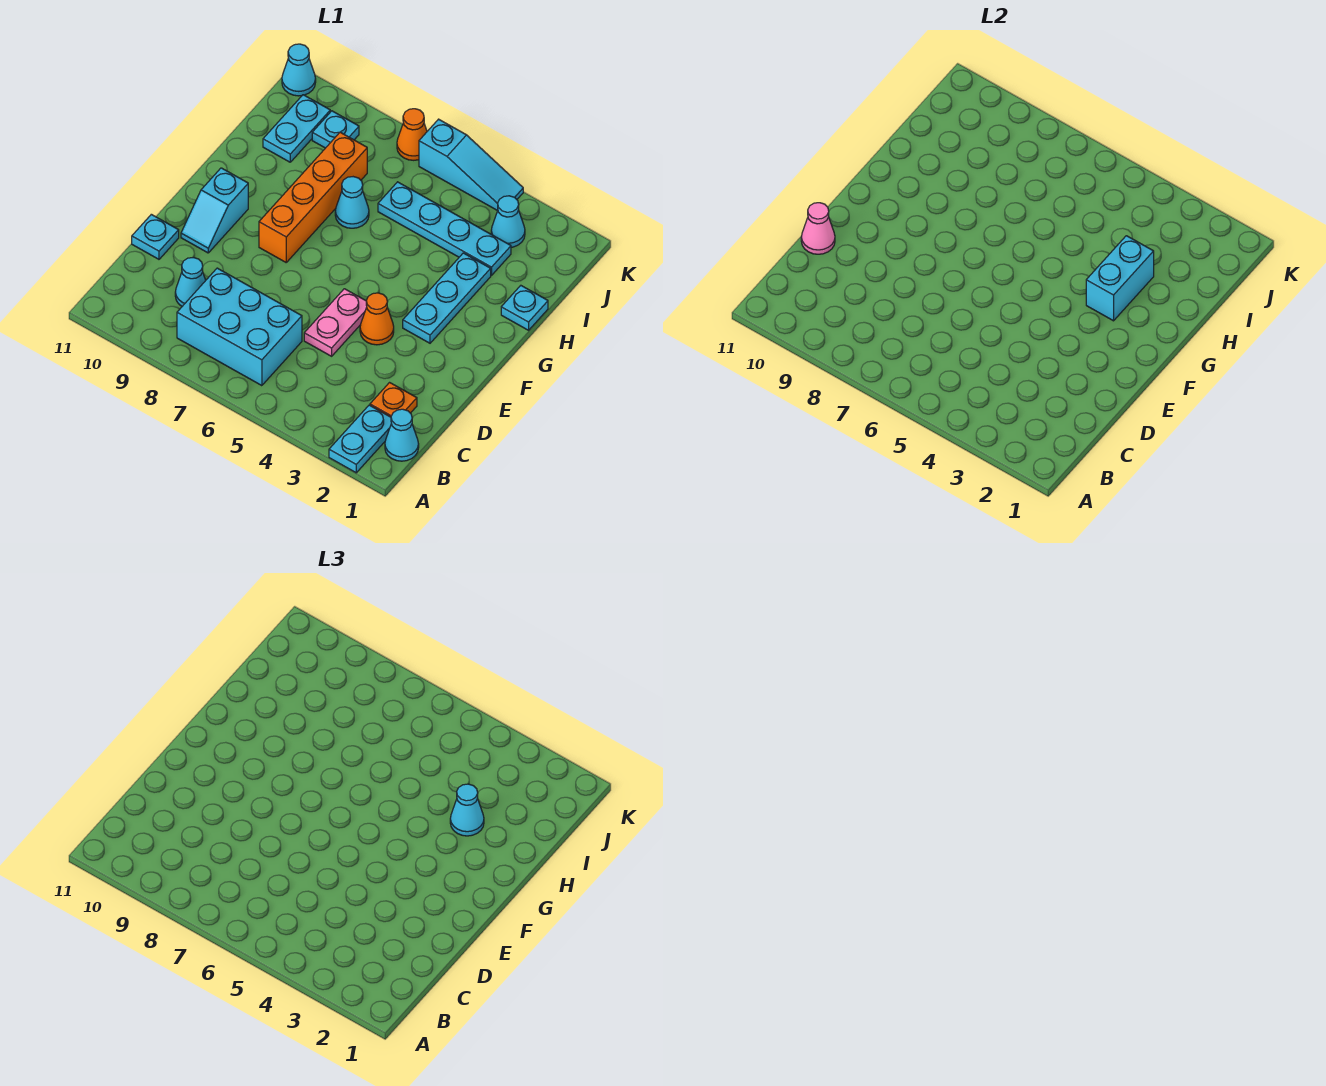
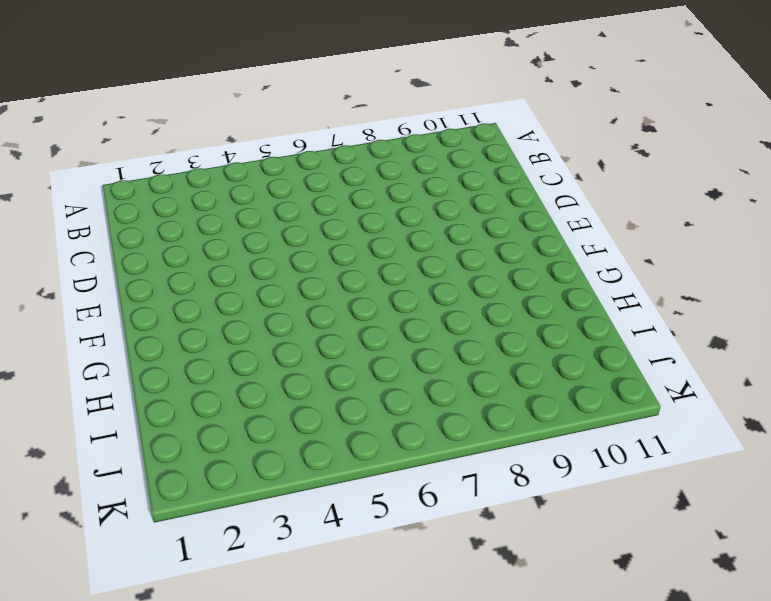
none -> cyan 1x2 plate [329,405,391,473]
none -> cyan 1x1 cone [385,409,419,461]
none -> cyan 2x3 brick [177,268,302,386]

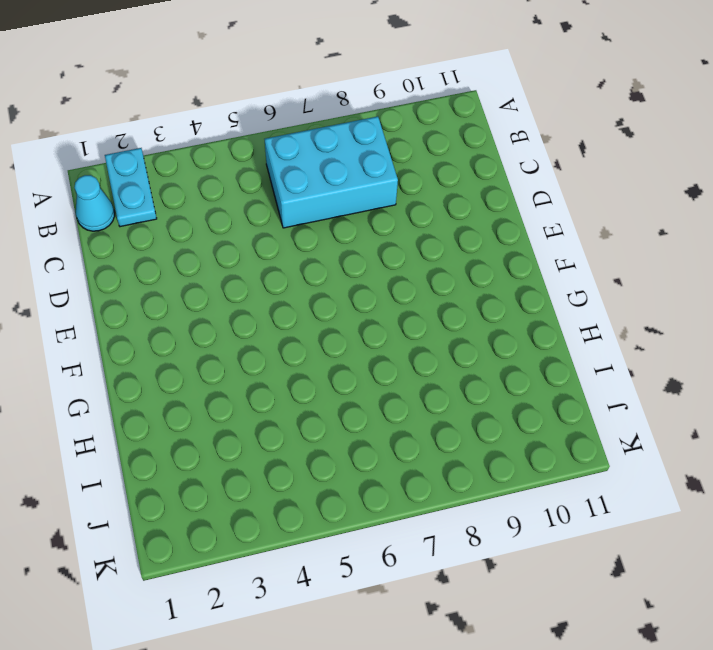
none -> orange 1x1 plate [370,383,417,417]
none -> cyan 1x1 cone [175,258,206,306]
none -> pink 1x2 plate [304,289,367,356]

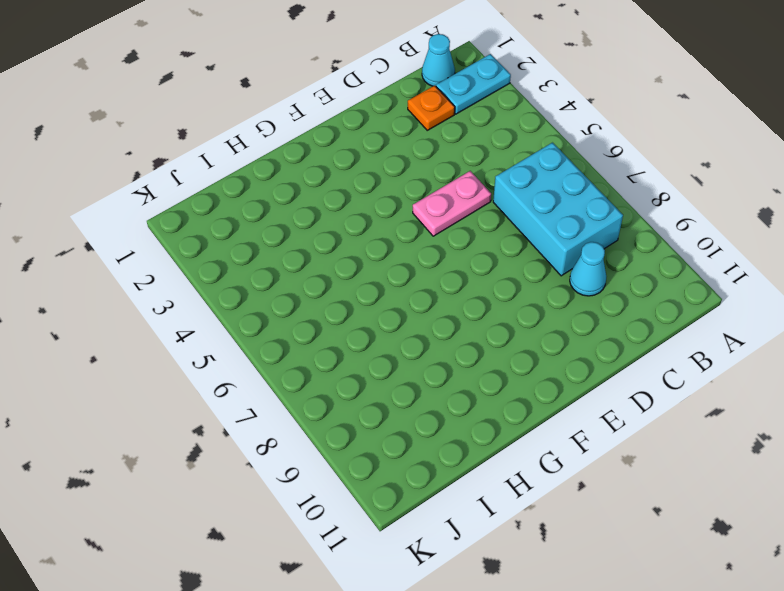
none -> cyan 1x1 plate [132,214,179,259]
none -> orange 1x1 cone [360,293,394,345]
none -> cyan 1x2 slope [181,168,248,253]

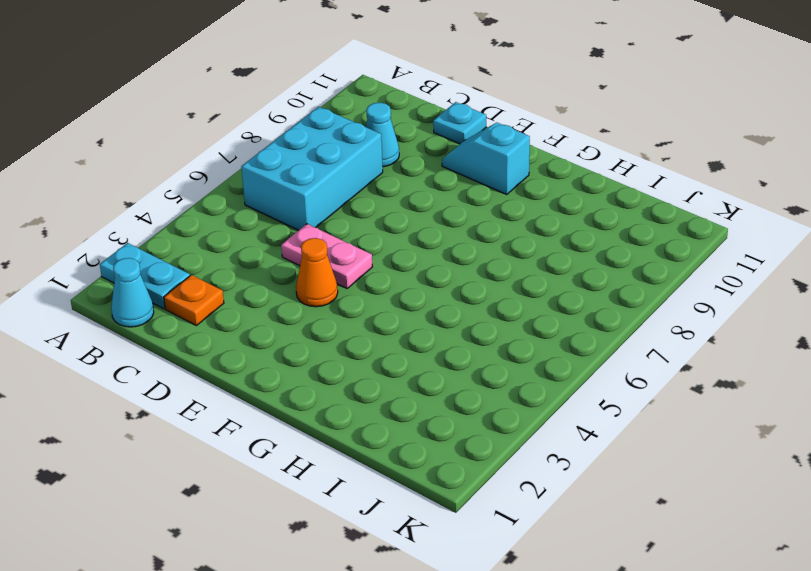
none -> cyan 1x3 plate [403,253,491,343]
none -> orange 1x4 brick [259,132,367,262]
none -> cyan 1x1 plate [501,286,548,330]

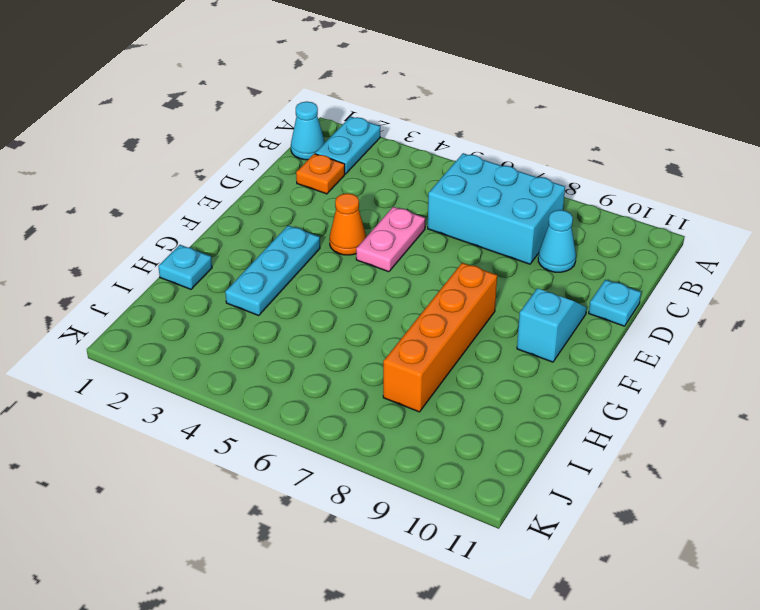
none -> cyan 1x1 cone [335,177,369,228]
none -> cyan 1x4 plate [378,182,511,275]
none -> cyan 1x2 plate [263,95,330,162]

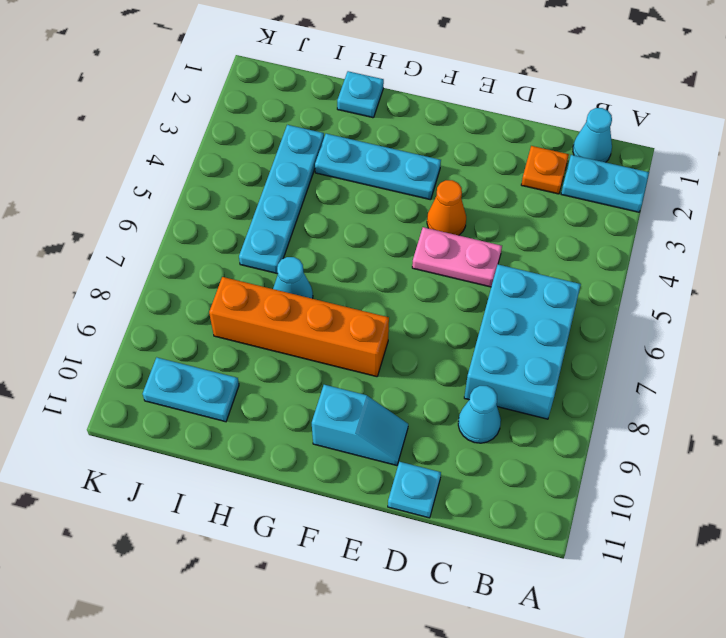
none -> cyan 1x1 cone [491,196,525,247]
none -> cyan 1x1 plate [312,111,359,148]
none -> cyan 1x3 slope [419,119,523,211]

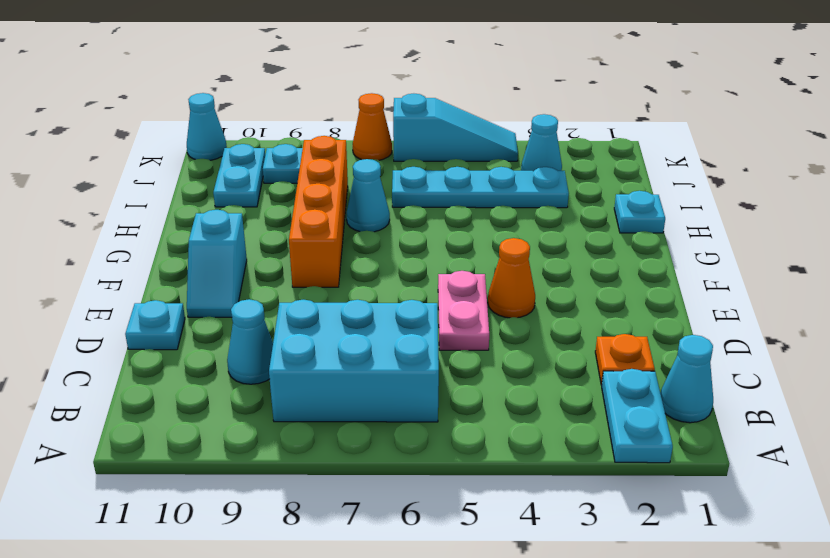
none -> cyan 1x3 plate [403,253,491,343]
none -> pink 1x1 cone [801,203,835,254]
none -> cyan 1x2 brick [1086,236,1154,321]

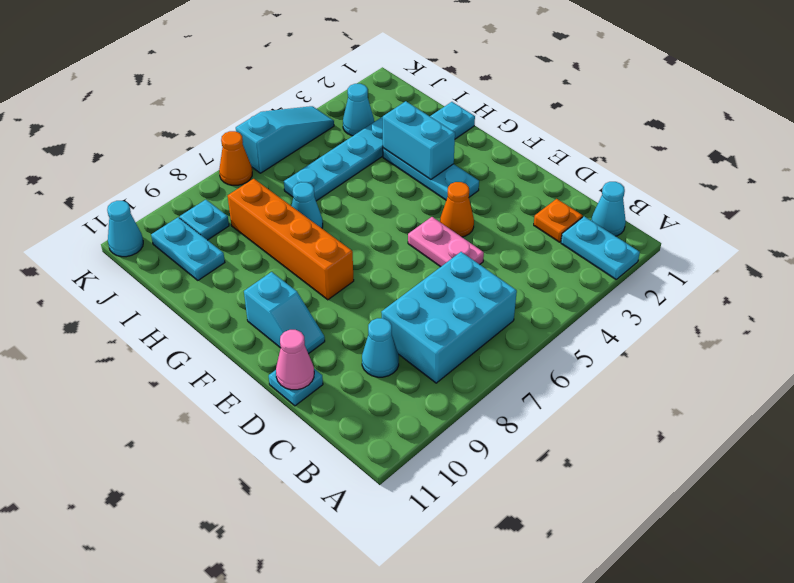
none -> cyan 1x1 cone [450,784,484,836]

